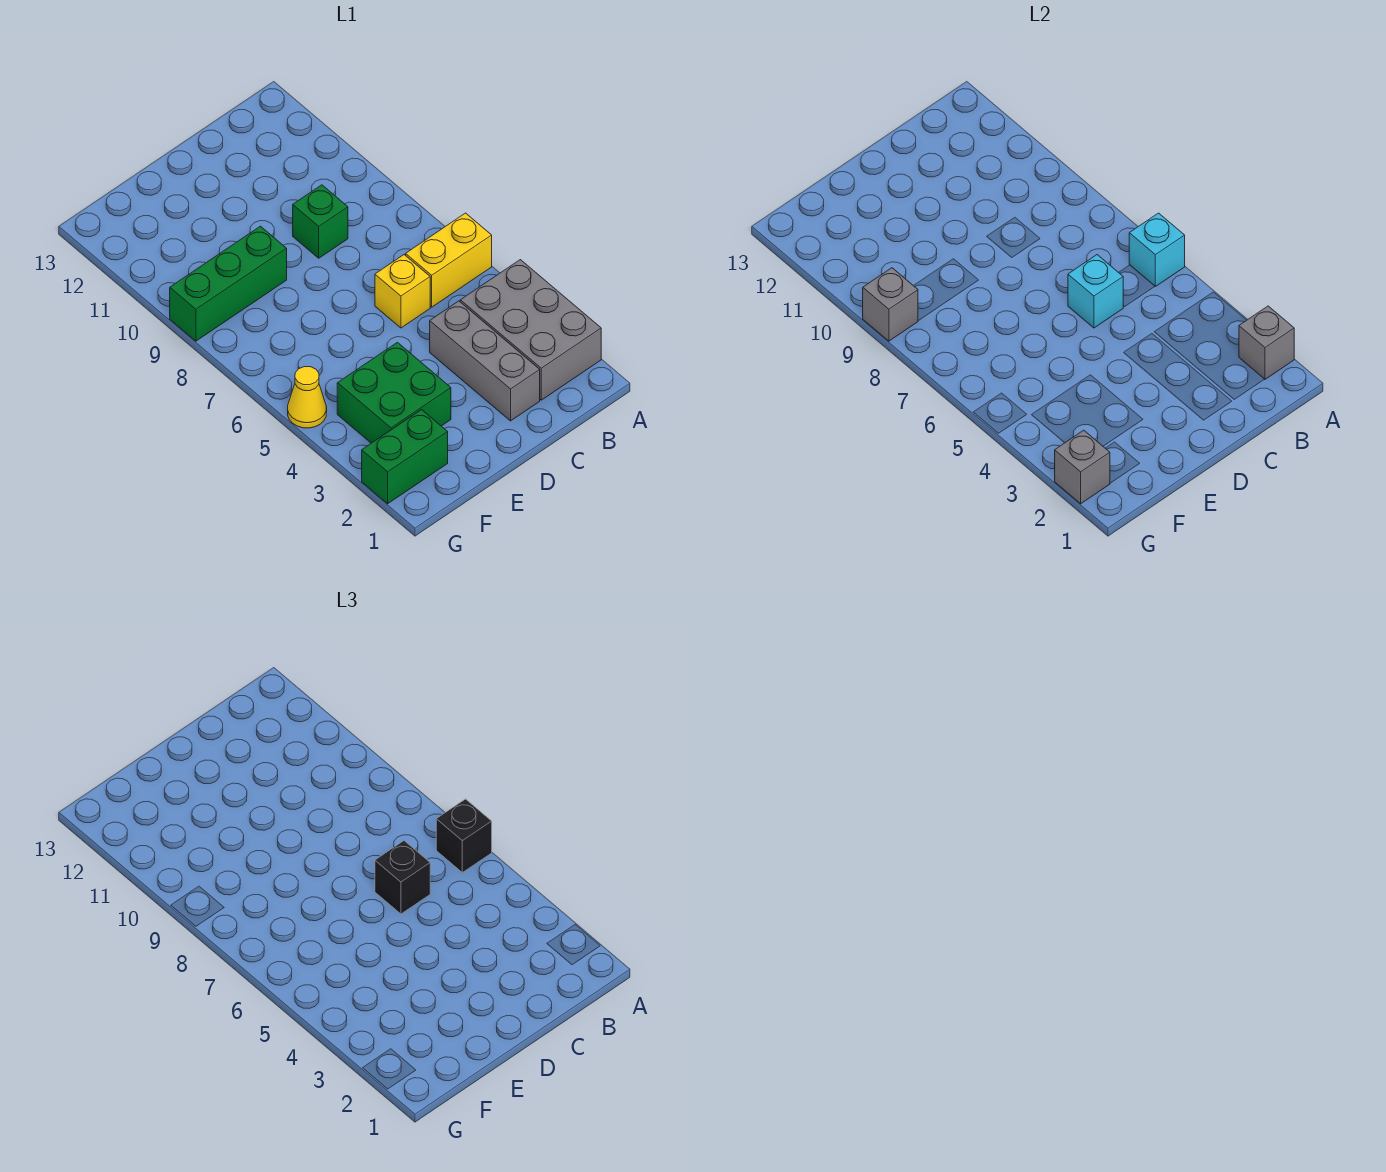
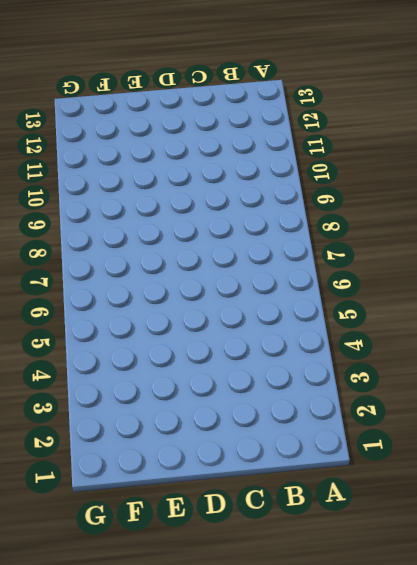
none -> grey 2x3 brick [460,260,601,400]
none -> yellow 1x2 brick [406,213,492,307]
none -> grey 1x3 brick [430,301,540,421]

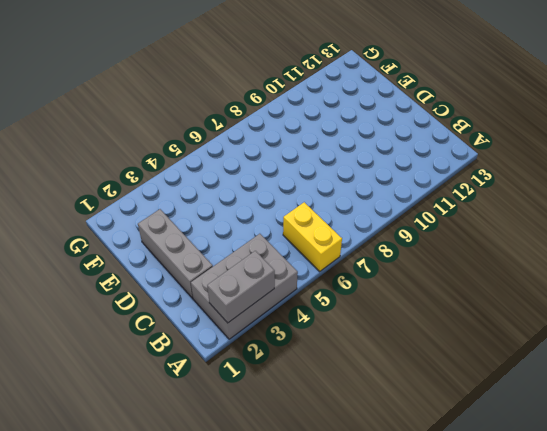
grey 1x2 brick [207,251,275,323] -> grey 1x1 brick [1239,306,1294,379]
grey 1x3 brick [138,209,213,298] -> grey 1x3 brick turned to [430,301,540,421]
none -> yellow 1x1 brick [375,255,430,328]
none -> green 1x1 brick [293,185,348,258]
none -> green 2x2 brick [337,342,451,443]

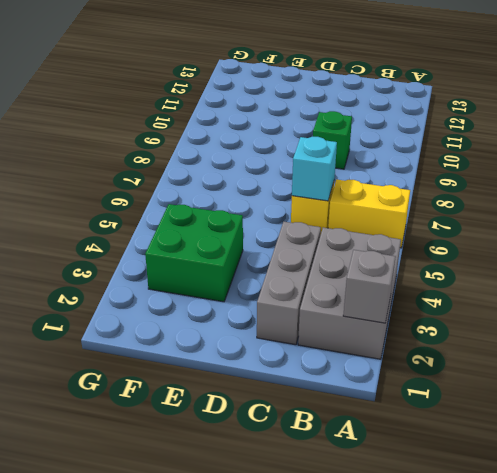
none -> green 1x3 brick [170,226,287,341]
none -> green 1x2 brick [362,410,448,504]
none -> yellow 1x1 cone [288,367,327,428]

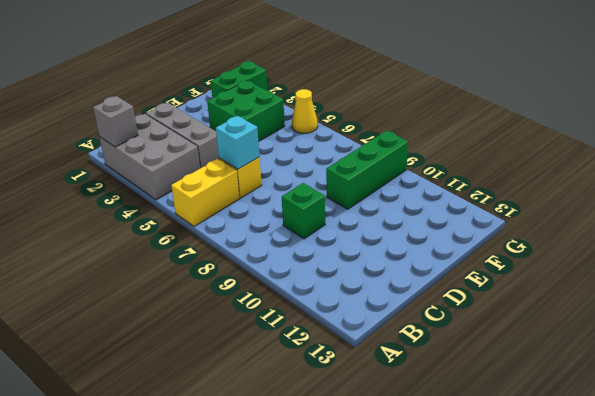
none -> cyan 1x1 brick [1129,213,1185,286]
none -> grey 1x1 brick [1055,430,1110,504]
none -> grey 1x1 brick [863,268,918,341]

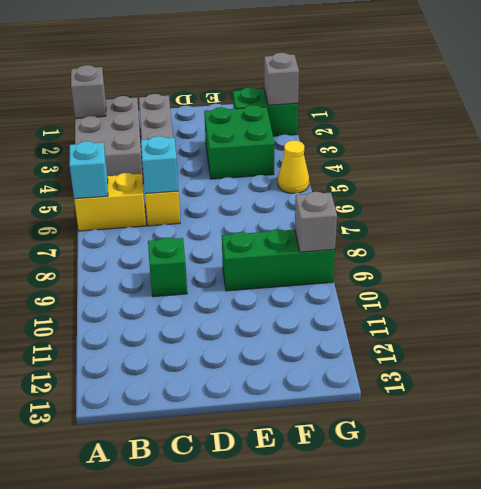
none -> black 1x1 brick [436,799,492,872]
none -> black 1x1 brick [375,841,430,914]

